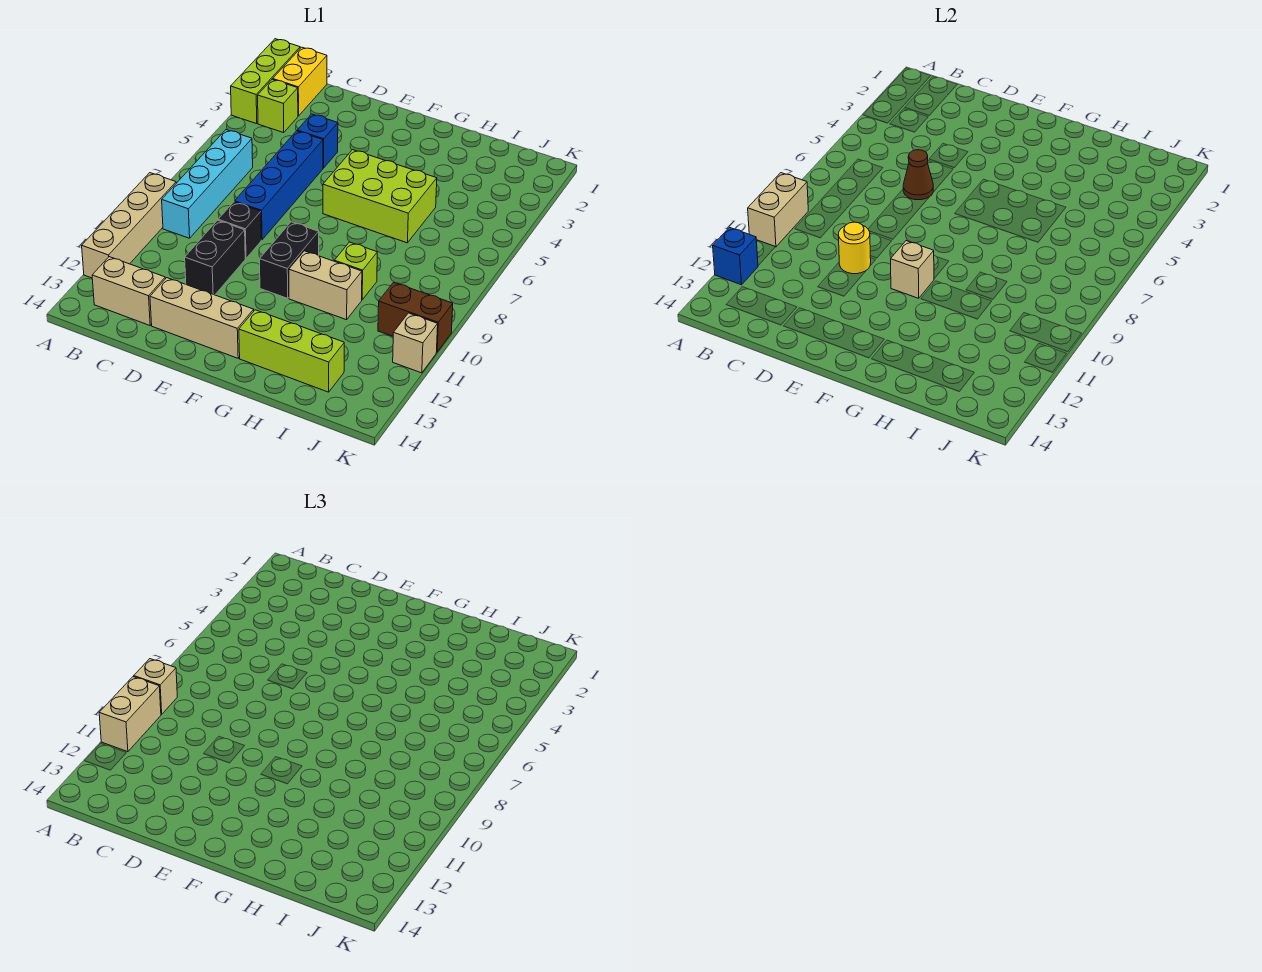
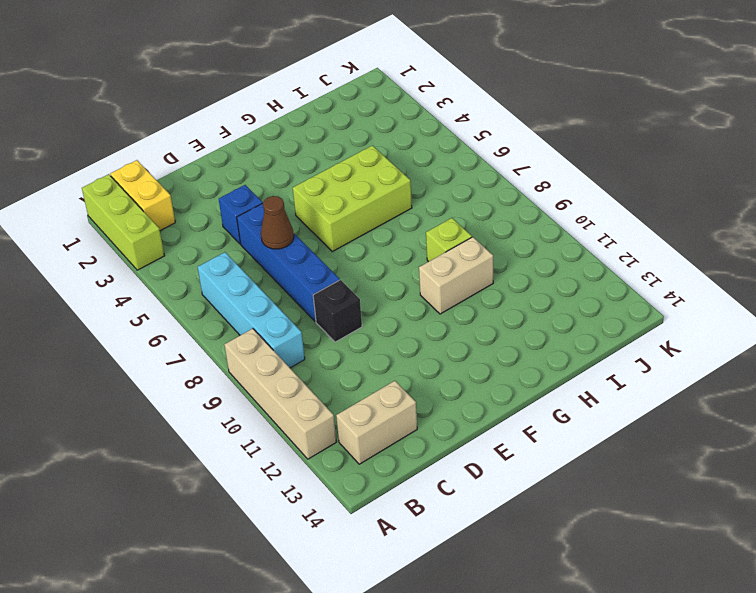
none -> lime 1x1 brick [258,79,298,133]
none -> black 1x2 brick [185,220,245,295]
none -> tan 1x3 brick [150,278,254,358]

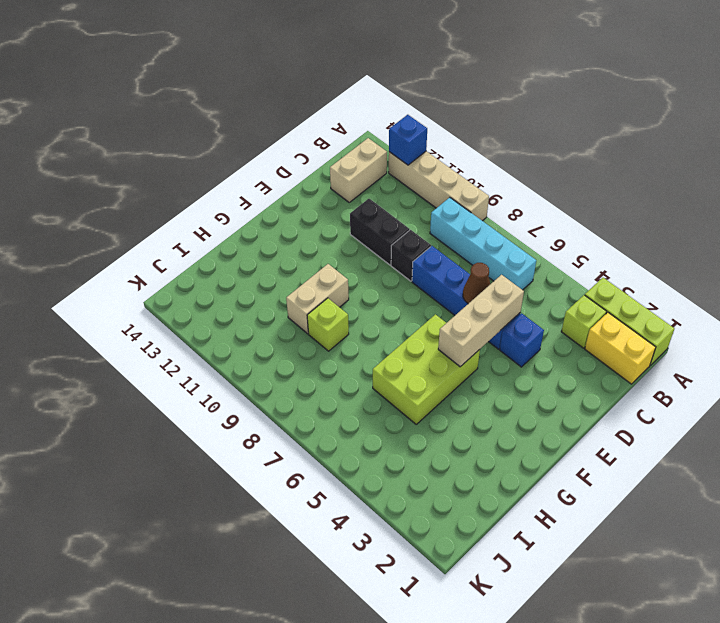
tan 1x3 brick [438,275,524,367] -> tan 1x3 brick moved to [150,278,254,358]
none -> black 1x2 brick [260,222,319,298]
none -> lime 1x3 brick [239,310,344,392]
none -> brown 1x2 brick [378,282,453,352]

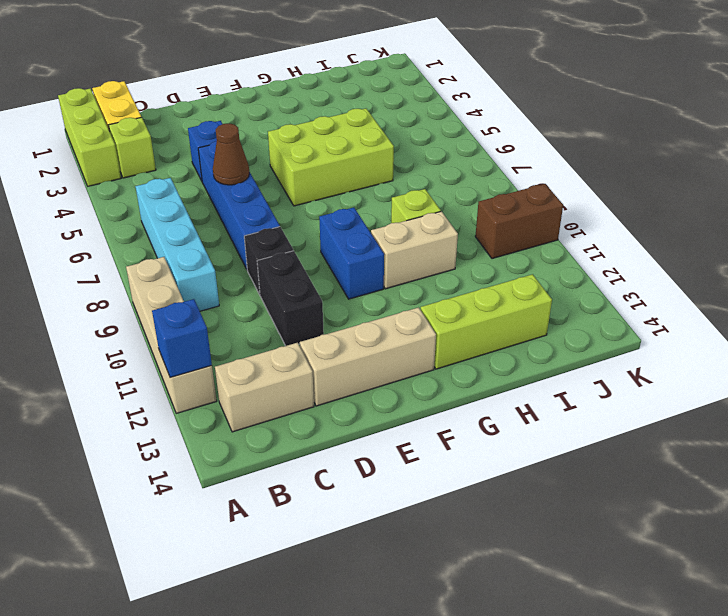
blue 1x2 brick [319,208,384,299] -> black 1x2 brick [260,222,319,298]
none -> tan 1x1 brick [393,313,438,373]
none -> tan 1x2 brick [748,173,808,247]
none -> yellow 1x1 round brick [838,222,871,274]

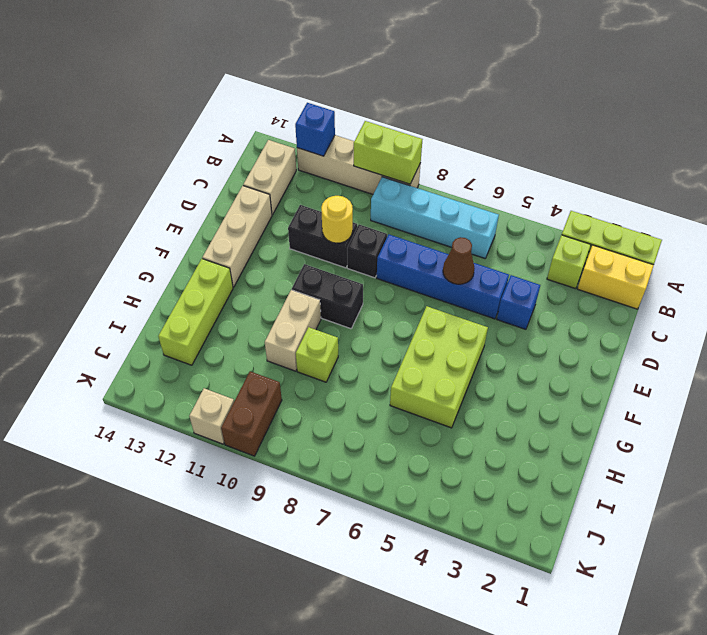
lime 1x2 brick [354,121,422,184] -> tan 1x2 brick [748,173,808,247]
none -> tan 1x1 brick [891,241,934,298]
none -> tan 1x1 brick [134,659,177,714]
none -> tan 1x2 brick [99,677,161,752]

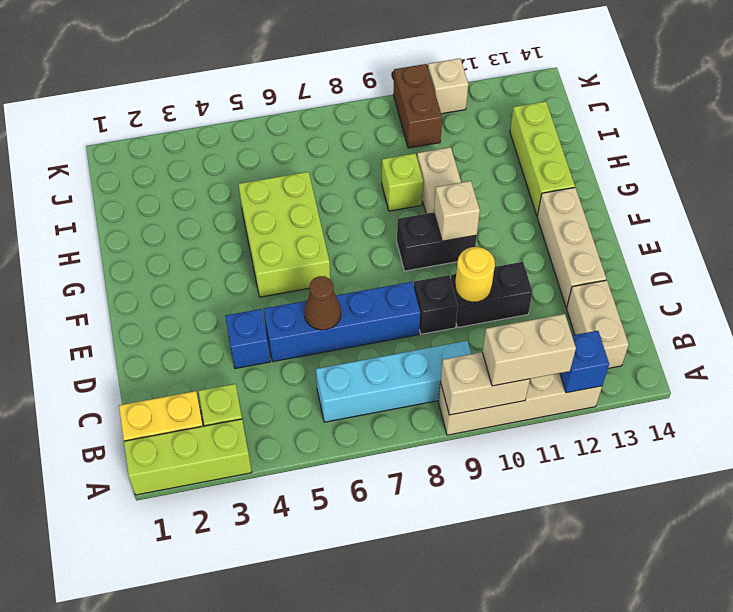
none -> tan 1x1 brick [134,659,177,714]

